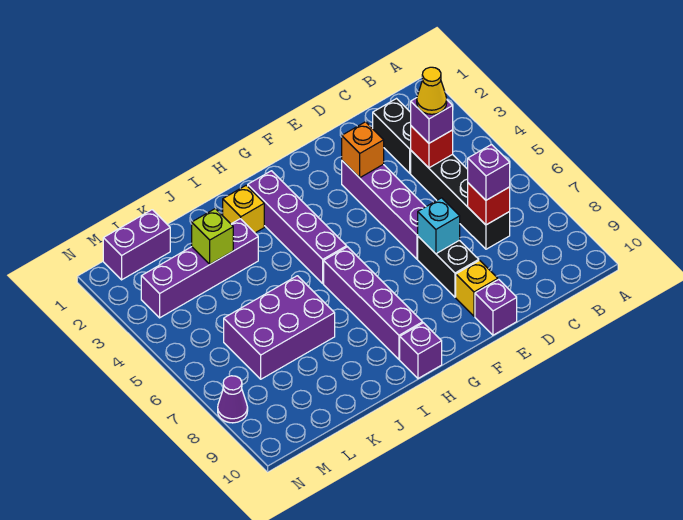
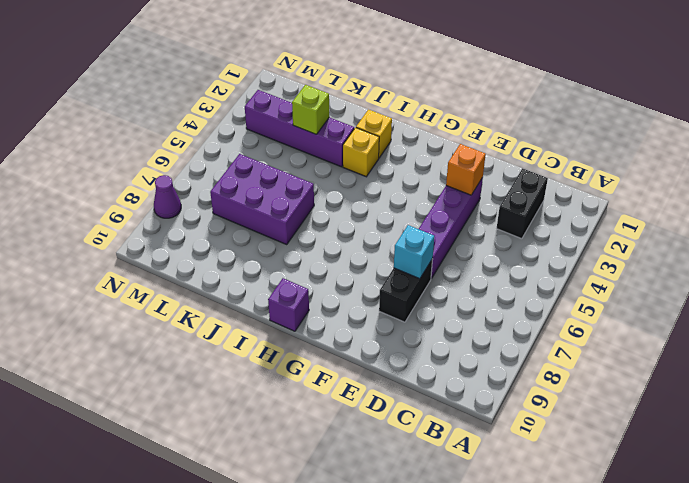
yellow 1x1 brick [343,128,379,177] -> yellow 1x1 brick moved to [456,260,498,316]
none -> black 1x4 brick [411,151,510,249]
none -> purple 1x1 brick [475,279,517,335]
none -> purple 1x4 brick [248,171,347,283]

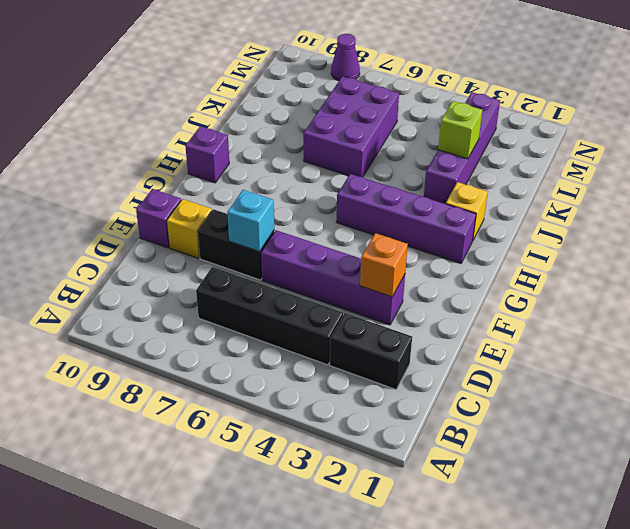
none -> purple 1x4 brick [324,247,423,359]
none -> purple 1x2 brick [103,210,170,280]
none -> red 1x1 brick [411,126,453,168]

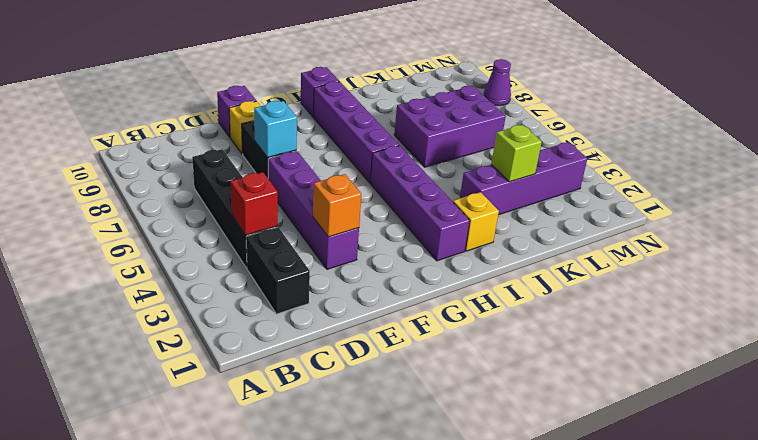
none -> purple 1x2 brick [103,210,170,280]
none -> red 1x1 brick [468,183,510,225]
none -> purple 1x1 brick [411,98,453,143]

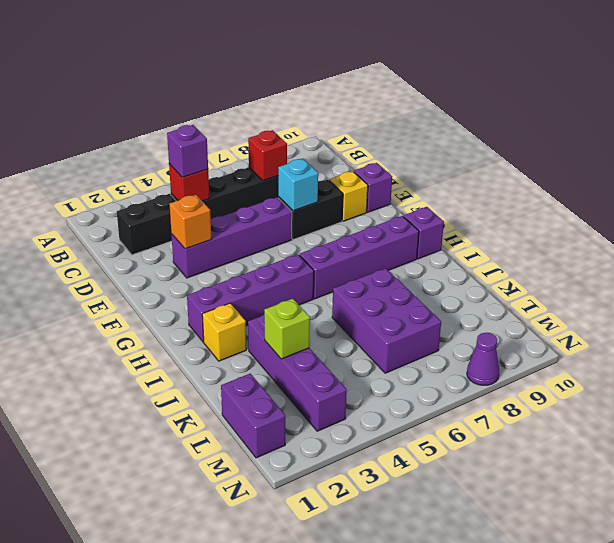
none -> purple 1x1 brick [468,145,510,200]
none -> yellow 1x1 cone [417,67,447,114]

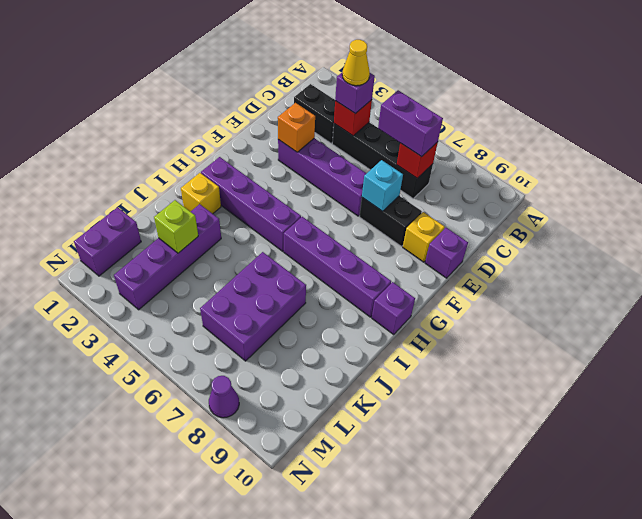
purple 1x2 brick [378,90,443,157] -> purple 1x1 brick [468,145,510,200]

